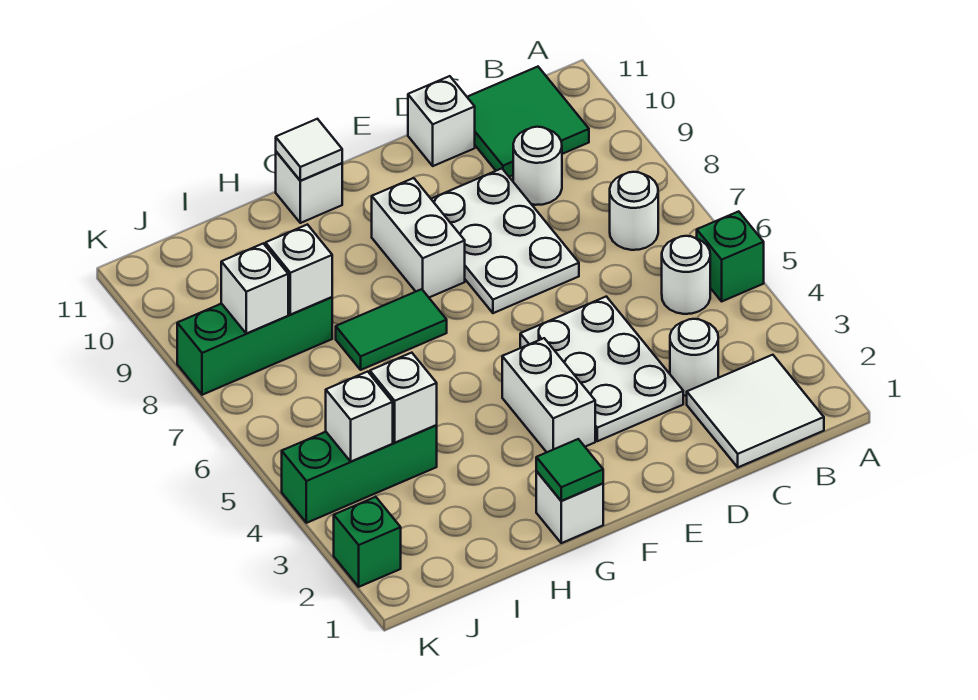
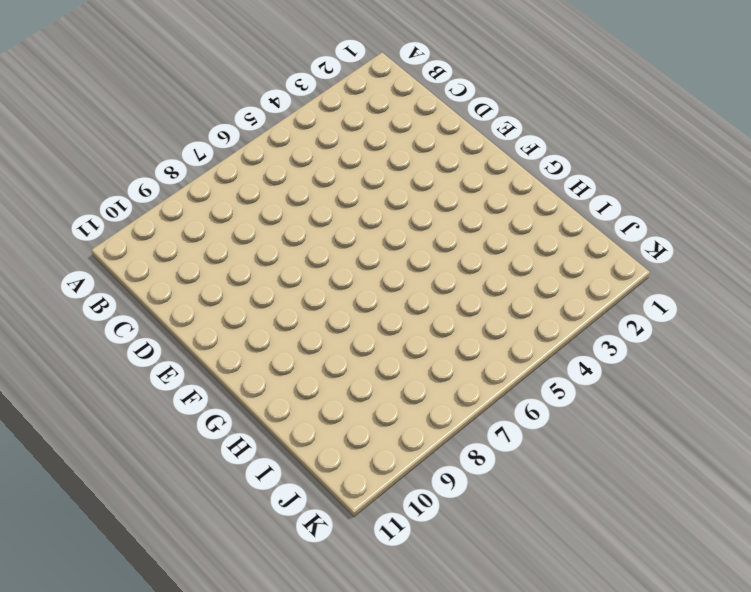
none -> green 1x1 brick [697,211,764,301]
none -> white 2x2 tile [687,355,824,467]
none -> white 1x1 round brick [662,236,710,314]

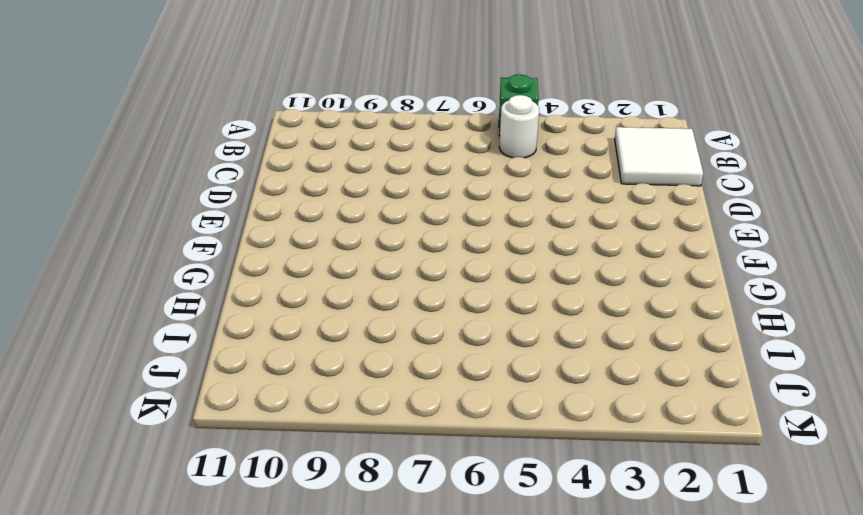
none -> white 1x1 round brick [610,172,658,250]
none -> green 2x2 tile [467,67,589,177]
none -> white 1x1 round brick [670,319,718,396]

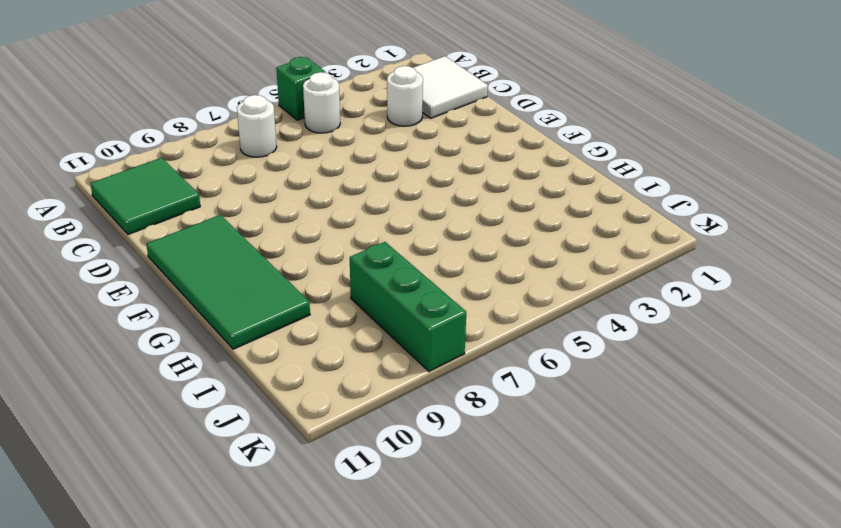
green 2x4 tile [146,215,310,349] -> white 1x1 brick [276,152,342,223]
none -> white 1x1 round brick [513,127,562,205]
none -> white 2x3 plate [520,296,683,441]
none -> white 2x3 plate [431,168,579,313]

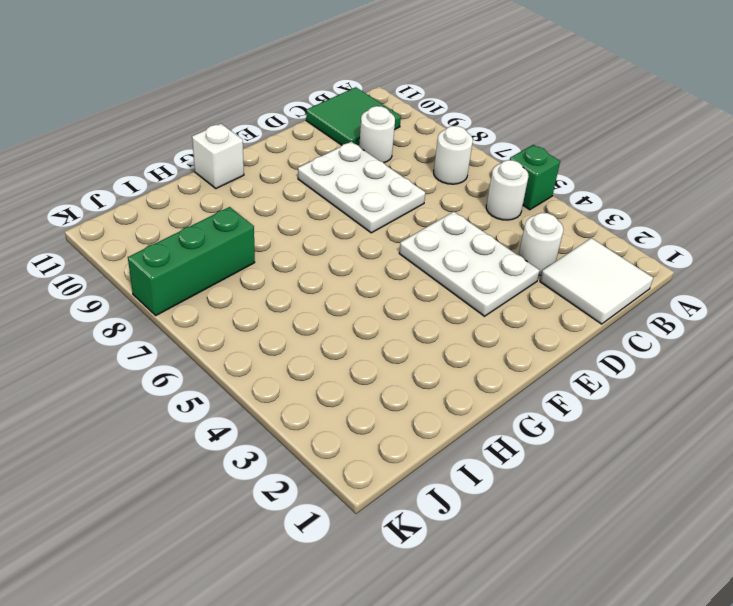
none -> white 1x1 brick [408,76,475,166]
none -> white 1x2 brick [502,338,595,452]
none -> white 1x2 brick [372,178,465,297]

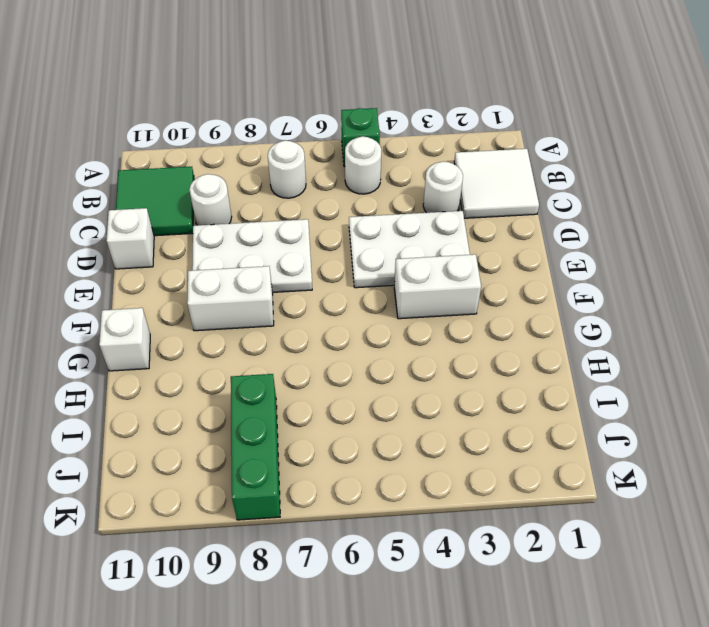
none -> white 1x1 brick [536,471,603,543]
none -> green 1x2 tile [336,289,447,370]
none -> green 1x3 brick [282,425,437,523]

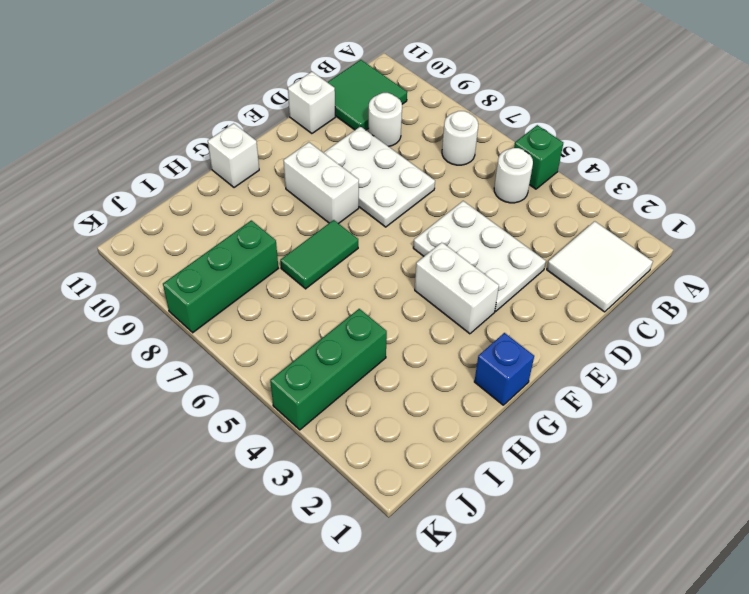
blue 1x1 brick [474,333,534,405] -> white 1x1 brick [536,471,603,543]
none -> white 1x1 round brick [670,319,718,396]
none -> green 1x1 brick [334,497,401,587]
none -> green 1x1 tile [536,439,603,501]

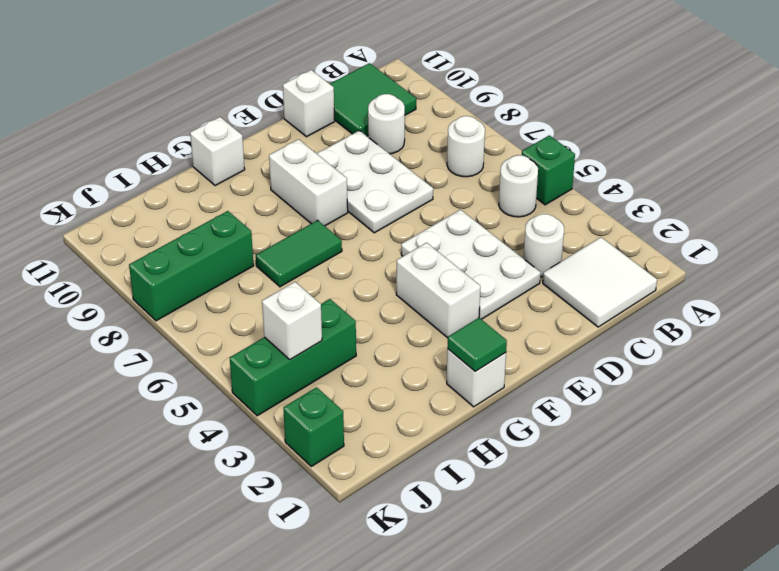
none -> white 1x1 tile [276,119,342,181]
none -> white 1x1 brick [370,353,437,443]
none -> white 1x1 brick [266,225,332,315]

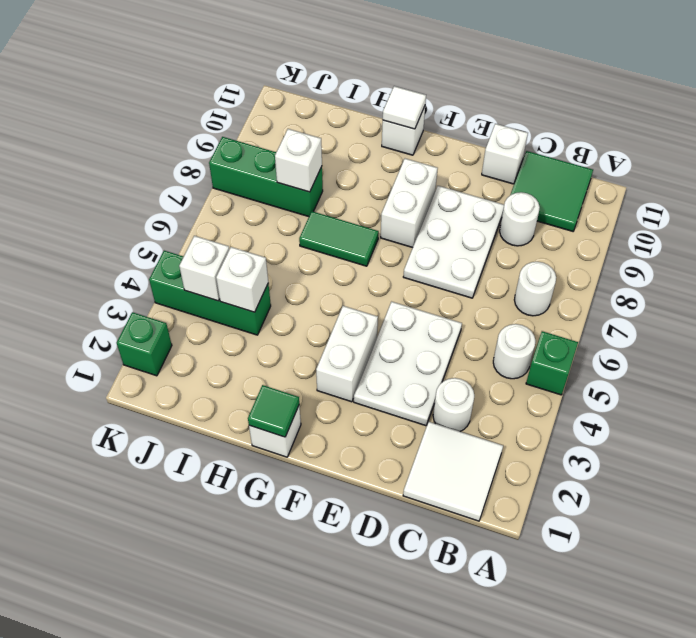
none -> white 1x1 brick [221,244,288,333]

